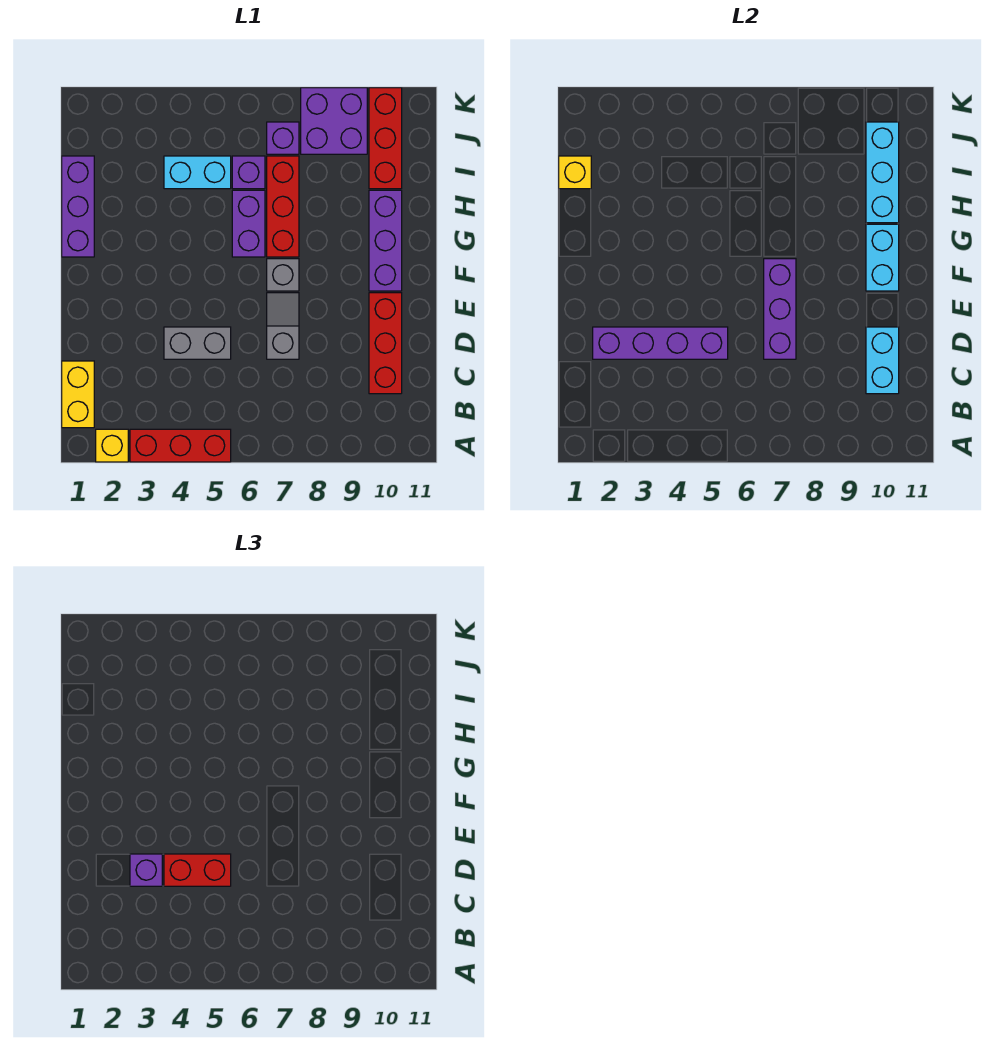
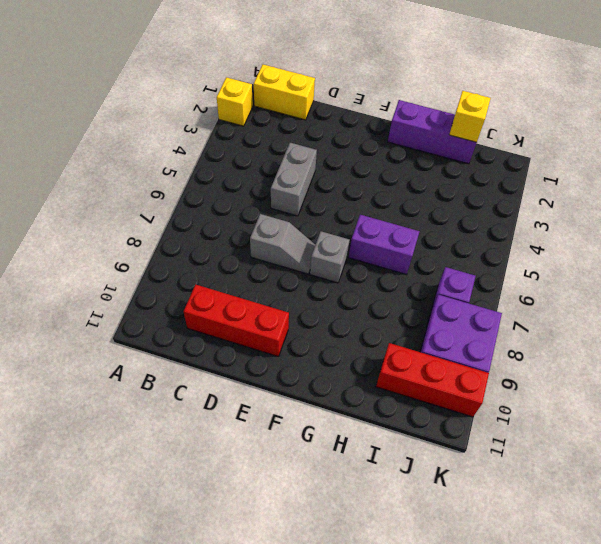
none -> red 1x3 brick [130,429,231,462]
none -> purple 1x3 brick [369,190,402,291]
none -> red 1x3 brick [267,156,299,257]

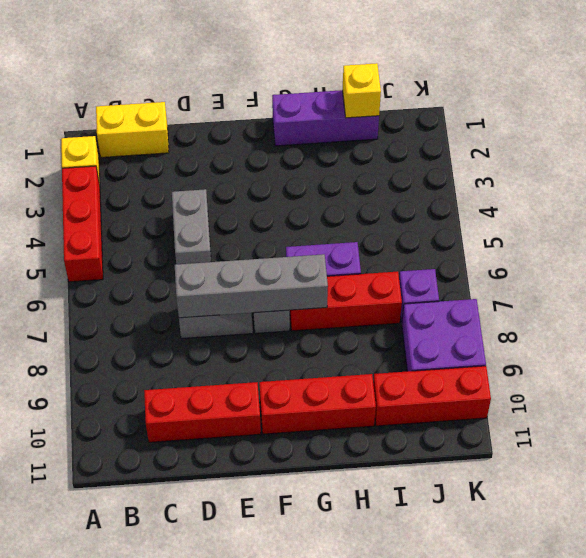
grey 1x4 brick [175,254,328,318] -> purple 1x3 brick [764,259,796,359]
red 1x3 brick [259,374,376,434] -> purple 1x3 brick [369,190,402,291]
none -> cyan 1x2 brick [164,156,231,189]
none -> purple 1x1 brick [232,156,265,189]
none -> cyan 1x2 brick [866,327,899,394]

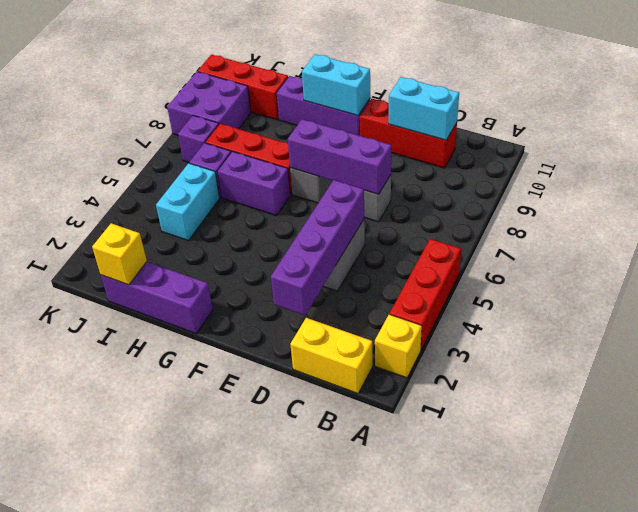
none -> cyan 1x3 brick [866,122,899,223]
none -> purple 1x1 brick [130,854,162,886]
none -> red 1x2 brick [164,854,231,886]

